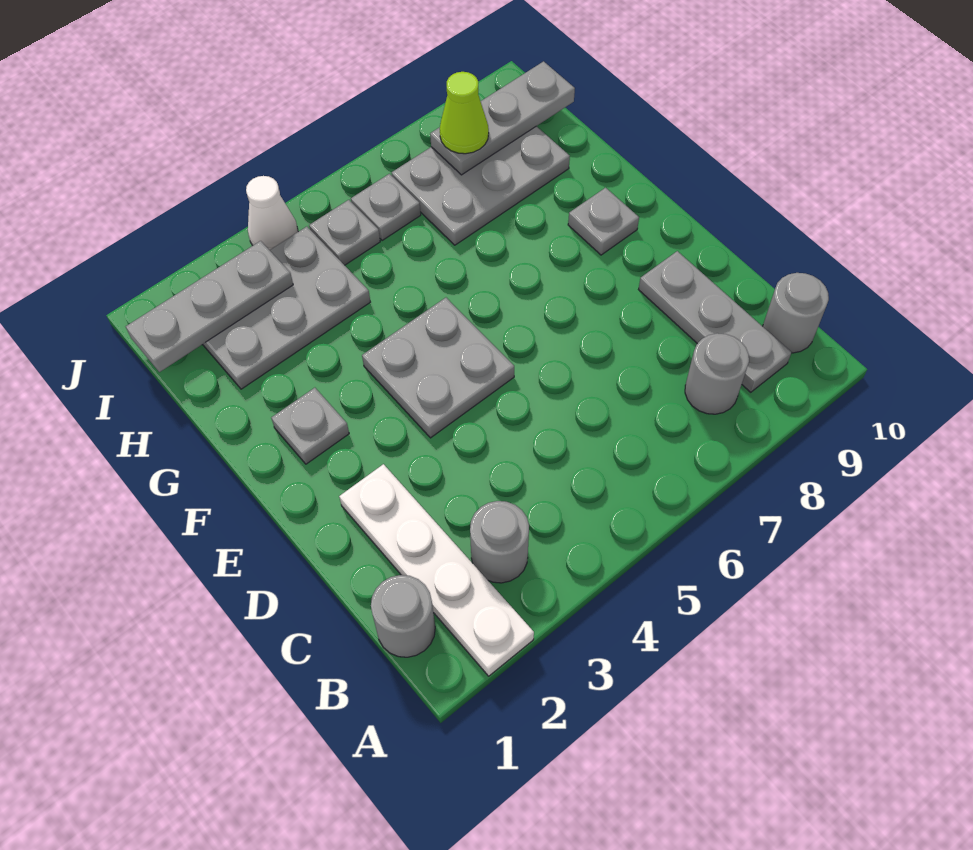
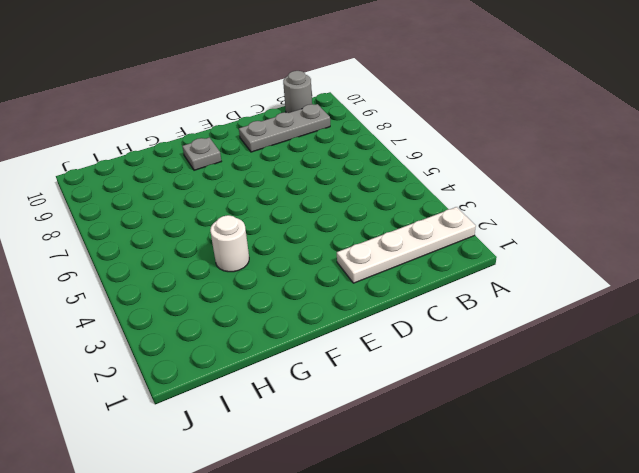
white 1x1 round brick [210,215,249,272] -> none
none -> grey 1x1 round brick [371,575,435,657]
none -> grey 1x1 round brick [470,501,529,583]
none -> grey 1x1 round brick [685,333,749,414]

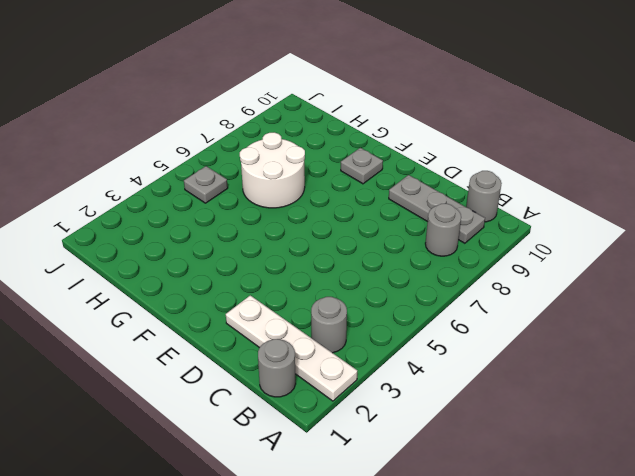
white 2x2 round brick [240,132,305,208] -> grey 2x3 plate [392,126,570,245]
none -> grey 2x2 plate [362,298,514,438]
none -> grey 1x1 plate [271,388,349,464]
none -> grey 2x3 plate [202,227,370,389]

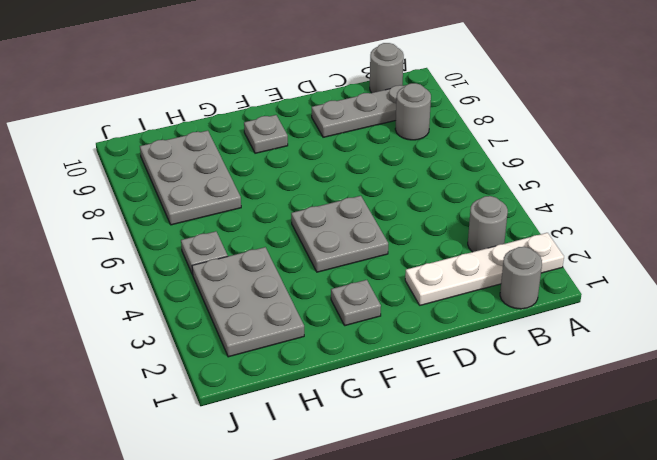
none -> grey 1x1 plate [351,174,421,240]
none -> white 1x1 cone [246,176,298,250]
none -> grey 1x3 plate [126,241,293,372]

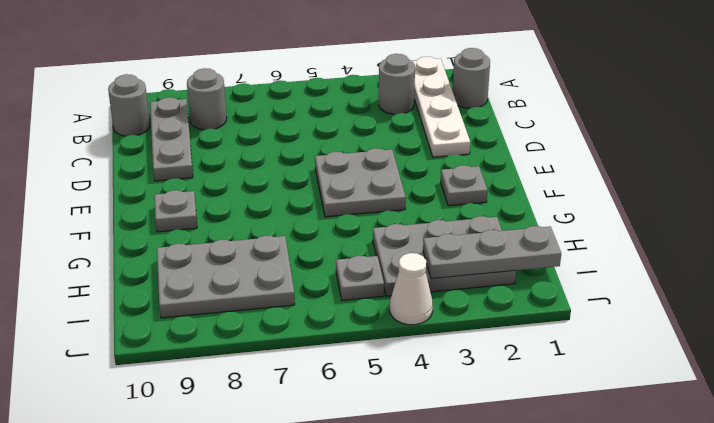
none -> grey 1x1 plate [351,174,421,240]
none -> grey 1x3 plate [430,61,575,175]
none -> lime 1x1 cone [440,72,489,154]

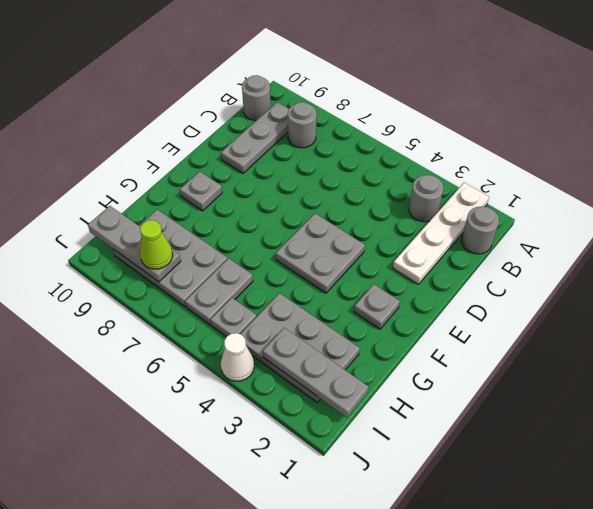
grey 1x2 plate [185,258,253,325] -> grey 1x1 plate [351,174,421,240]

